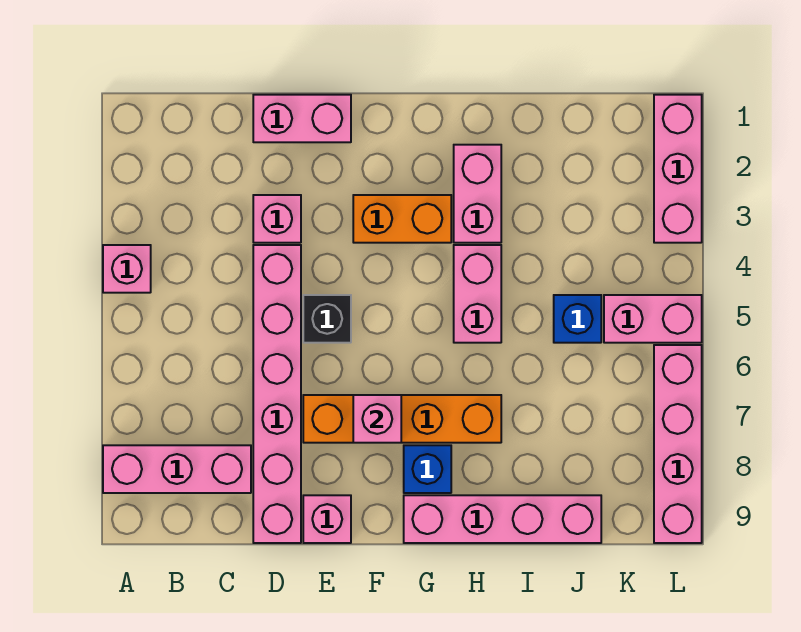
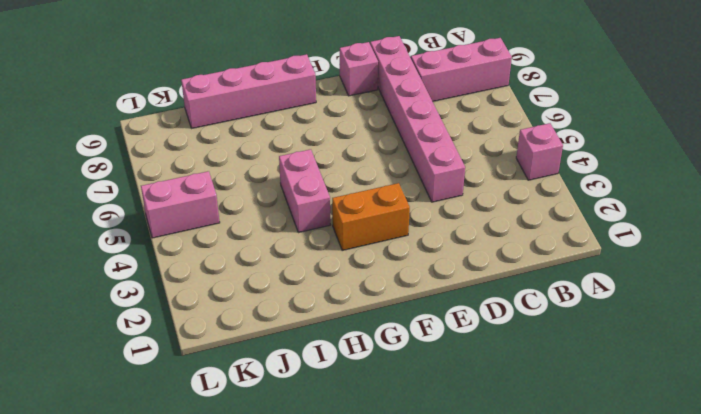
none -> pink 1x2 brick [253,95,351,142]
none -> pink 1x1 brick [253,195,301,243]
none -> black 1x1 brick [303,295,351,343]

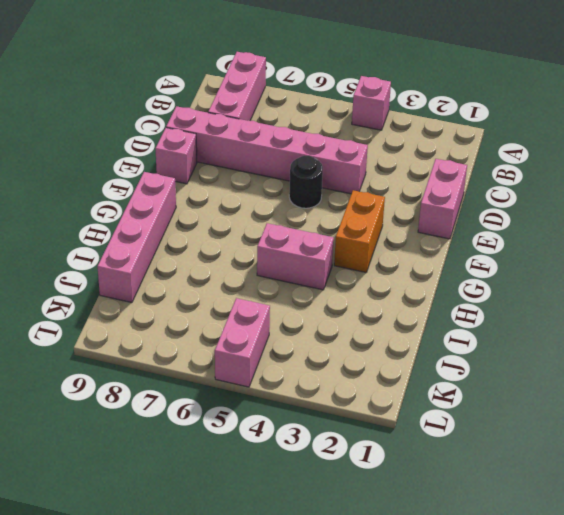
black 1x1 round brick [289,156,323,208] -> black 1x1 brick [303,295,351,343]
none -> pink 1x1 brick [253,195,301,243]
none -> orange 1x4 brick [303,395,501,443]
none -> blue 1x1 brick [404,445,451,493]

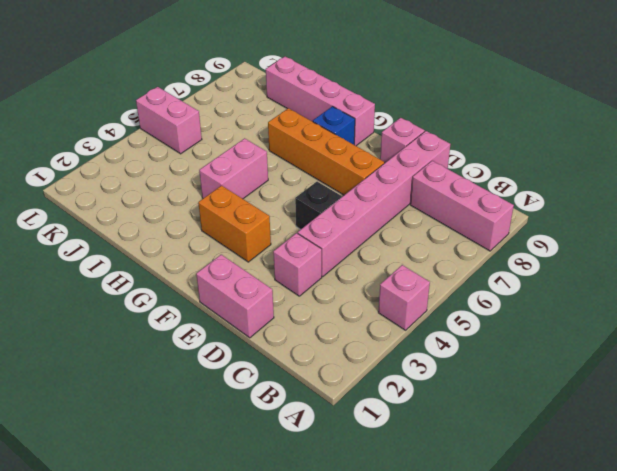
none -> pink 1x2 brick [454,145,501,243]
none -> blue 1x1 brick [554,295,601,343]
none -> pink 1x3 brick [654,95,702,243]

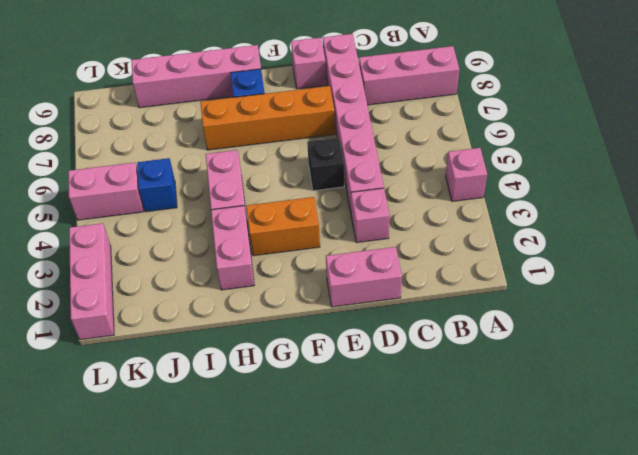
none -> pink 1x4 brick [654,345,702,543]
none -> pink 1x1 brick [353,395,401,443]

